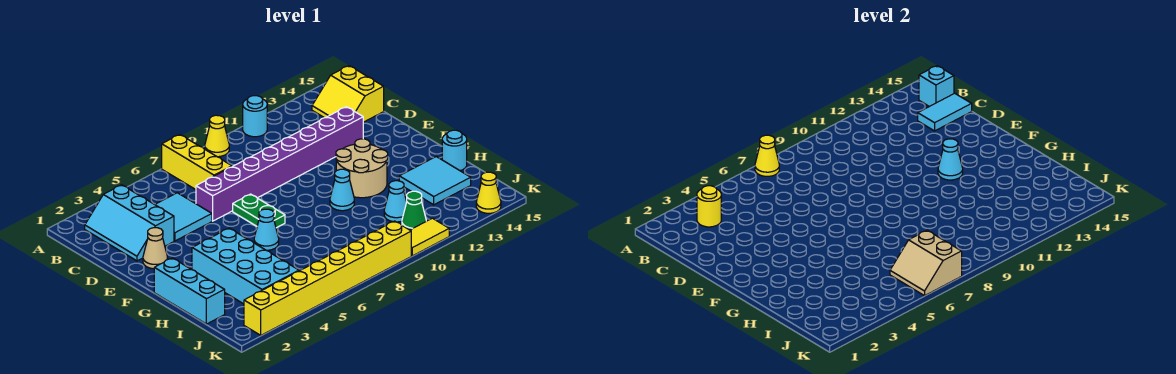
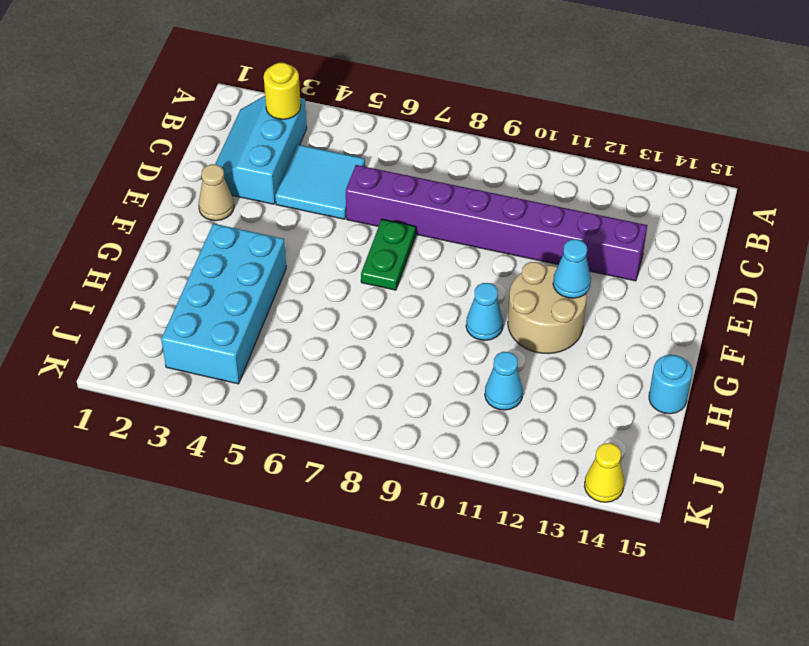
none -> yellow 1x3 brick [162,135,232,190]
none -> yellow 1x1 cone [205,115,229,157]
none -> cyan 1x1 round brick [243,96,267,137]

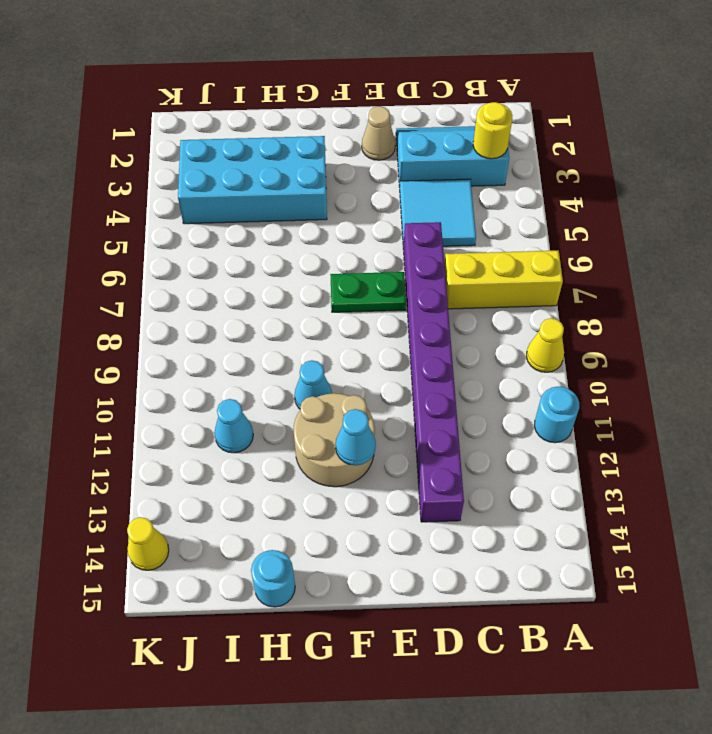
none -> yellow 2x2 slope [312,66,384,122]
none -> cyan 1x3 brick [154,258,225,324]
none -> cyan 1x1 cone [254,209,279,250]

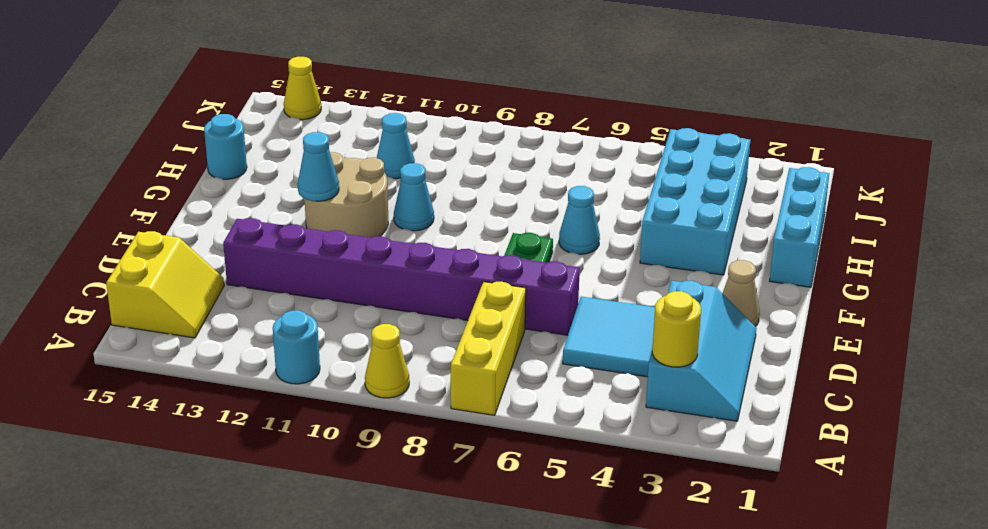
none -> cyan 2x2 tile [399,157,471,205]
none -> green 1x1 cone [402,191,426,230]
none -> yellow 1x8 brick [244,221,411,335]

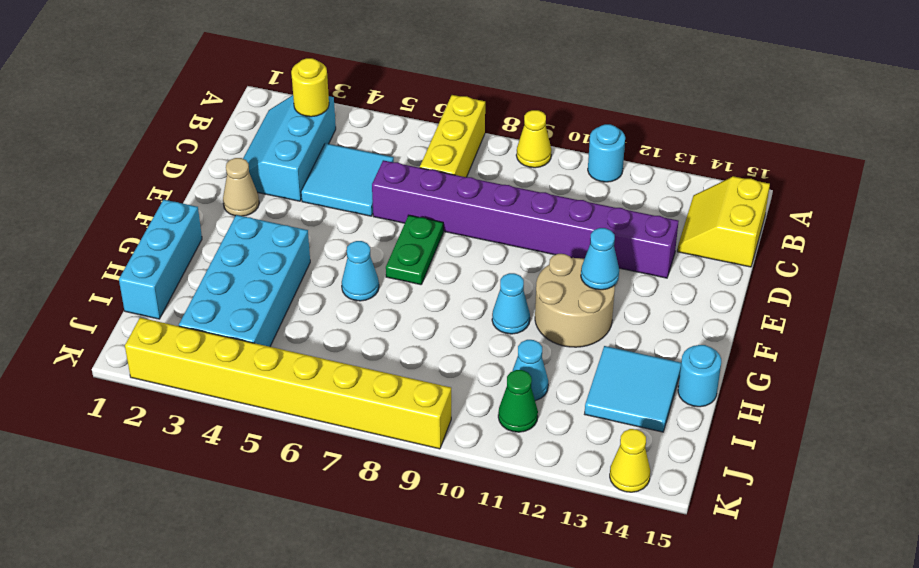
none -> yellow 1x2 tile [410,218,449,256]
none -> yellow 1x1 cone [755,135,779,176]
none -> cyan 1x1 brick [919,66,954,107]

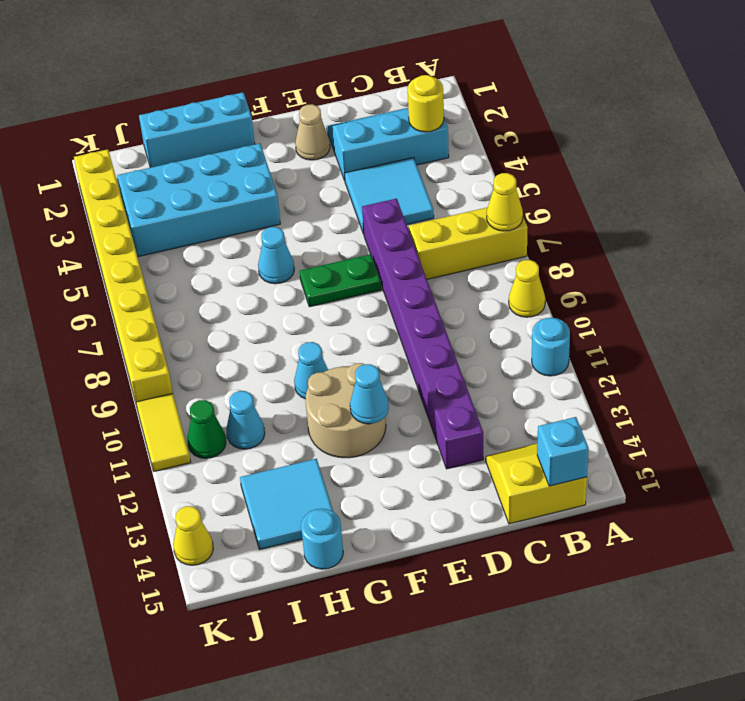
none -> cyan 1x2 tile [918,93,972,131]
none -> tan 2x2 slope [890,230,962,296]

